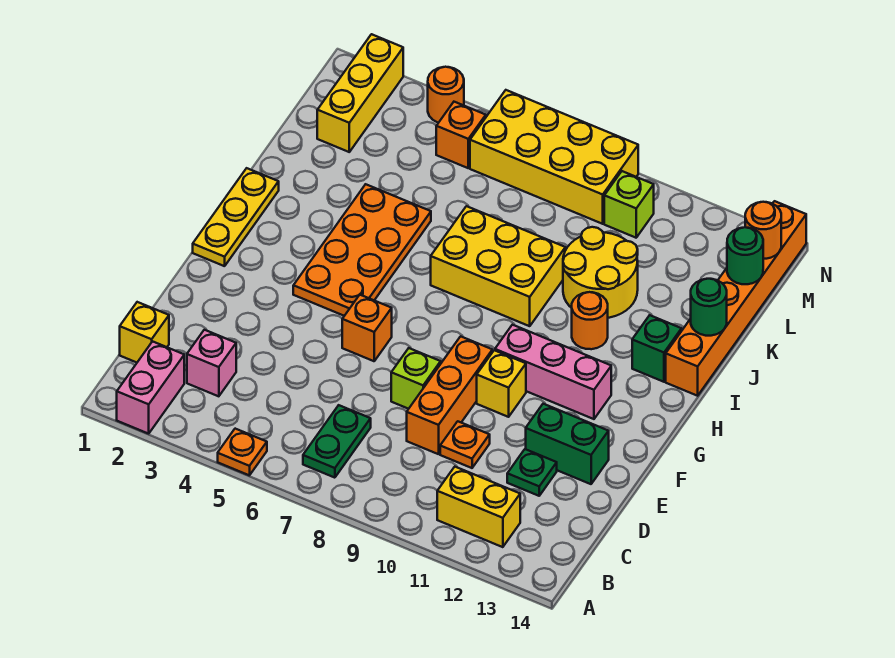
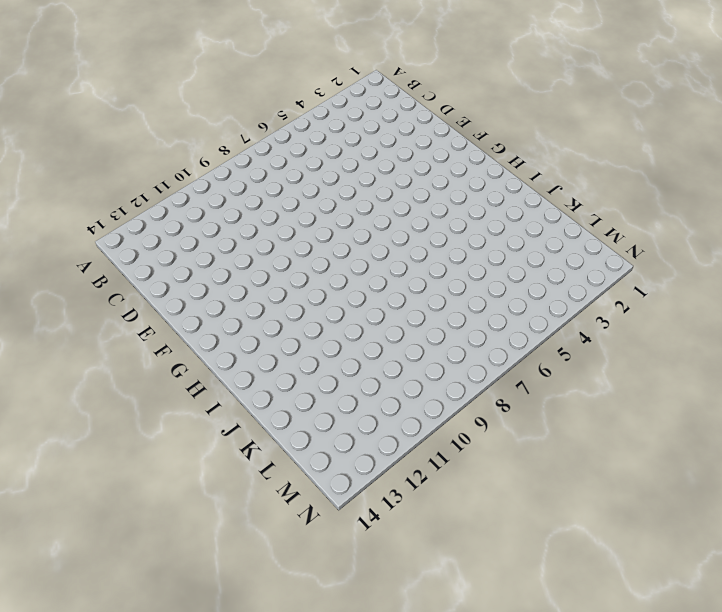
none -> pink 1x2 brick [117,341,184,434]
none -> orange 1x1 plate [218,429,267,475]
none -> green 1x2 plate [303,405,371,478]

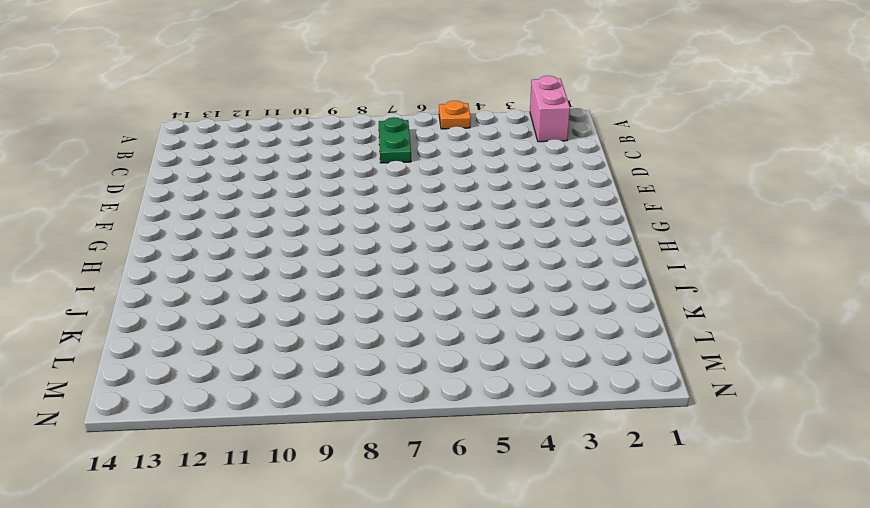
none -> yellow 1x2 brick [437,467,520,547]
none -> yellow 1x1 brick [120,302,169,363]
none -> pink 1x1 brick [187,330,236,396]

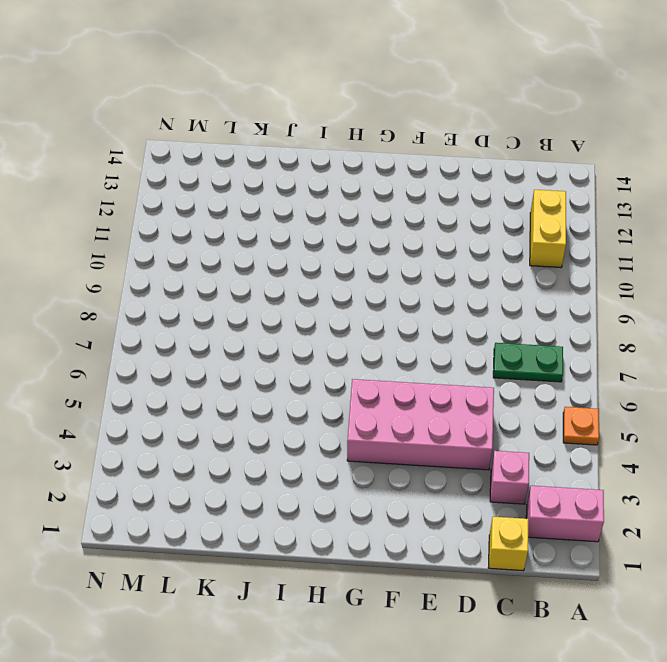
pink 2x4 brick [347,379,494,470] -> orange 2x4 plate [293,184,431,316]
none -> orange 1x3 brick [407,336,492,454]
none -> orange 1x1 plate [440,421,490,468]
none -> green 1x1 plate [507,449,557,496]

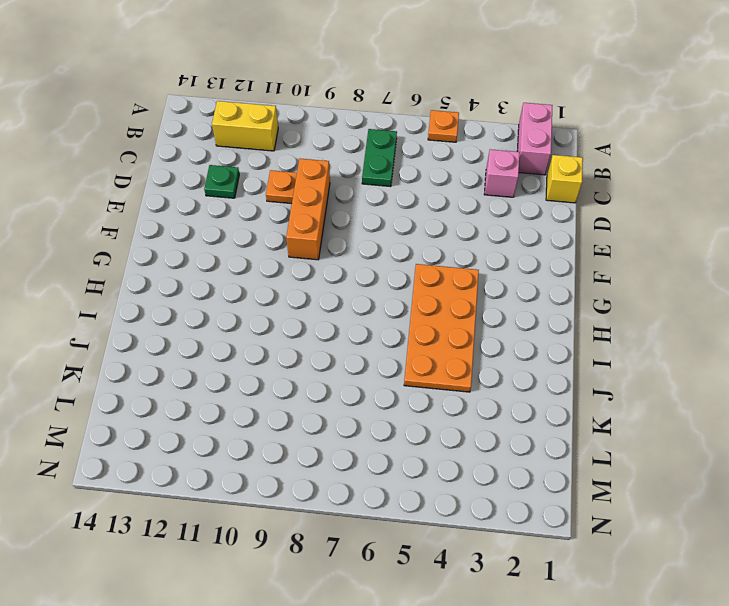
none -> lime 1x1 brick [391,348,441,409]
none -> green 1x2 brick [526,404,609,484]
none -> orange 1x1 brick [342,295,392,361]

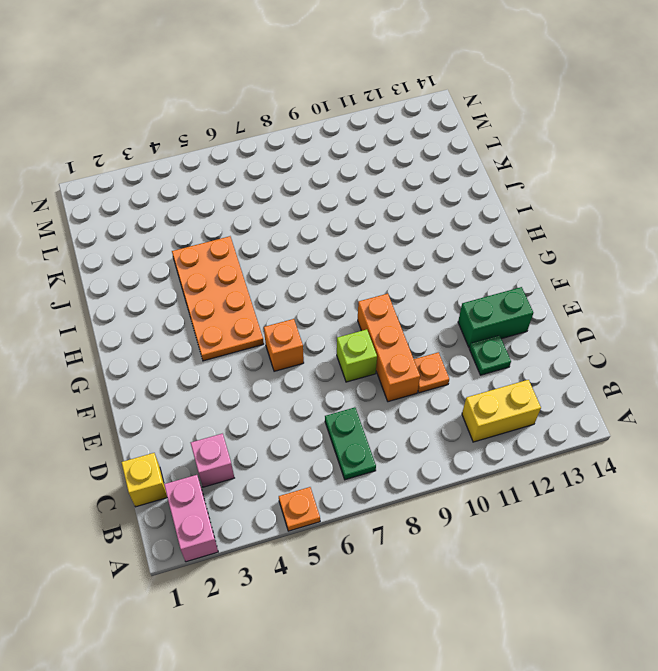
none -> yellow 1x1 brick [477,350,526,417]
none -> yellow 1x3 plate [193,168,279,266]
none -> pink 1x3 brick [495,325,611,419]

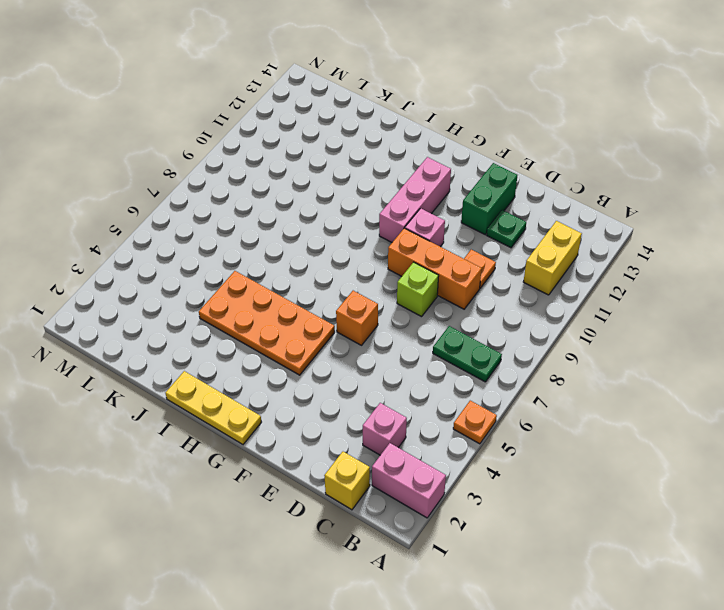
pink 1x1 brick [405,208,445,247] -> yellow 1x1 brick [477,350,526,417]
none -> yellow 2x3 brick [431,206,565,326]
none -> orange 1x1 round brick [572,292,608,349]
none -> green 1x1 brick [632,315,682,382]

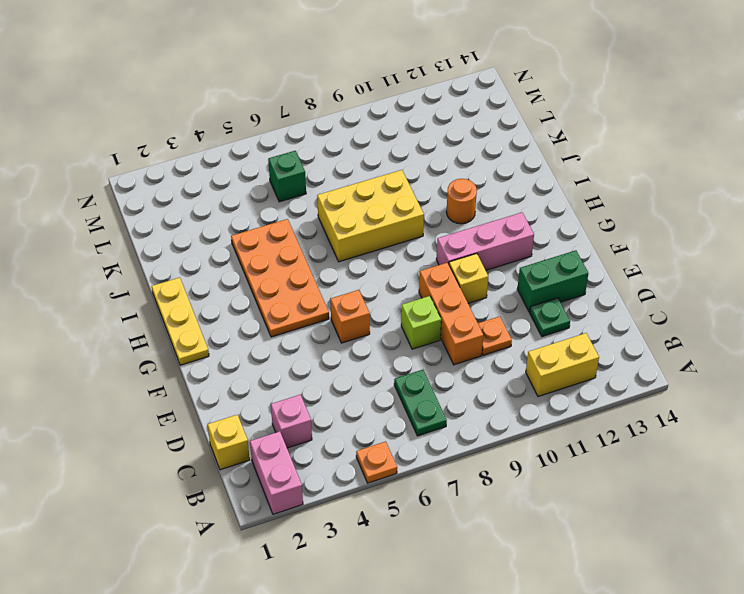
green 1x1 brick [268,151,306,202] -> green 1x1 brick moved to [632,315,682,382]
none -> orange 1x6 brick [666,201,806,396]
none -> yellow 2x2 round brick [563,227,638,318]
none -> yellow 1x3 brick [317,34,403,152]

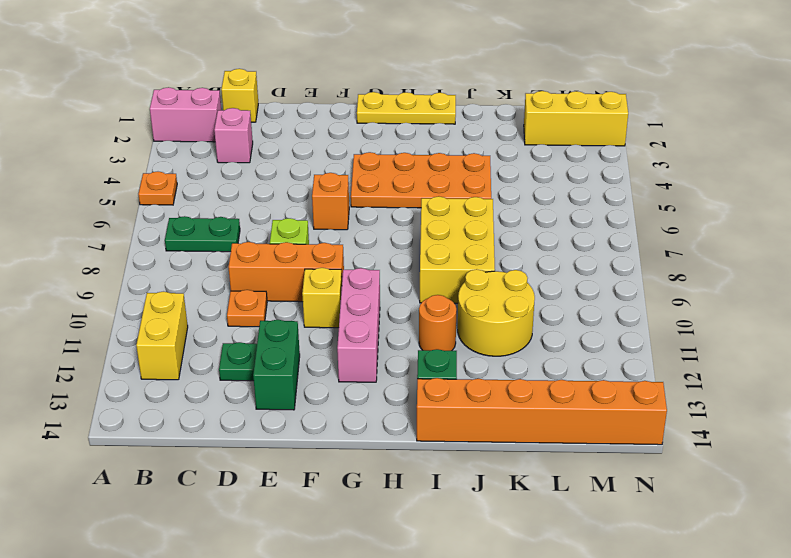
none -> orange 1x1 brick [436,102,486,168]
none -> yellow 2x4 brick [470,90,638,224]
none -> lime 1x1 brick [604,171,654,238]

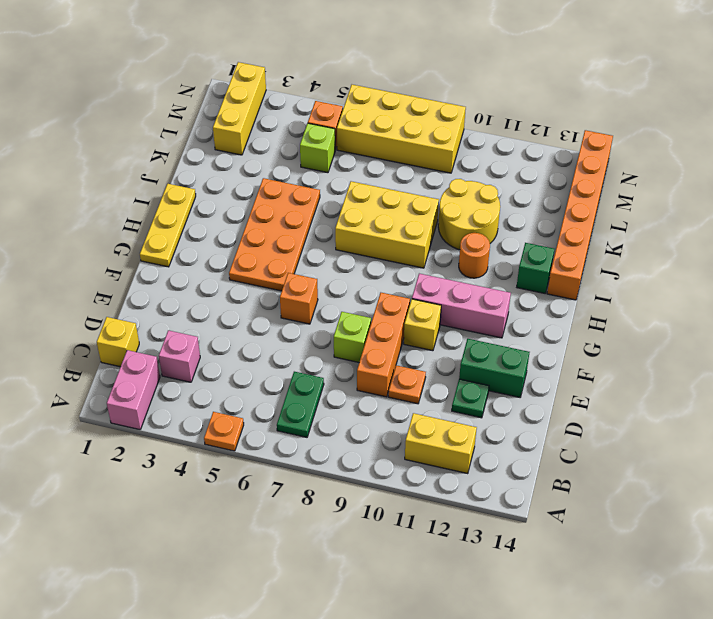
lime 1x1 brick [300,123,335,173] -> lime 1x1 brick moved to [604,171,654,238]
none -> orange 1x1 round brick [428,67,464,123]
none -> green 1x1 round brick [691,279,727,336]
none -> green 1x1 round brick [727,227,763,284]

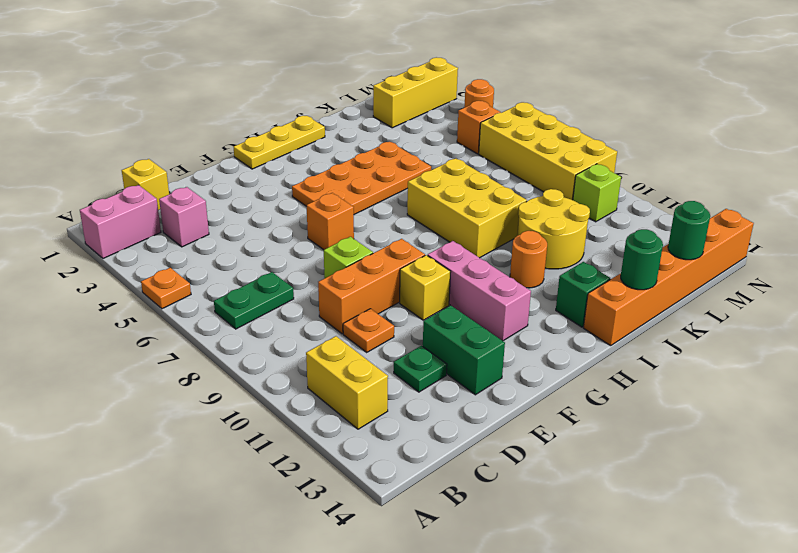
none -> orange 1x1 round brick [745,202,781,259]

